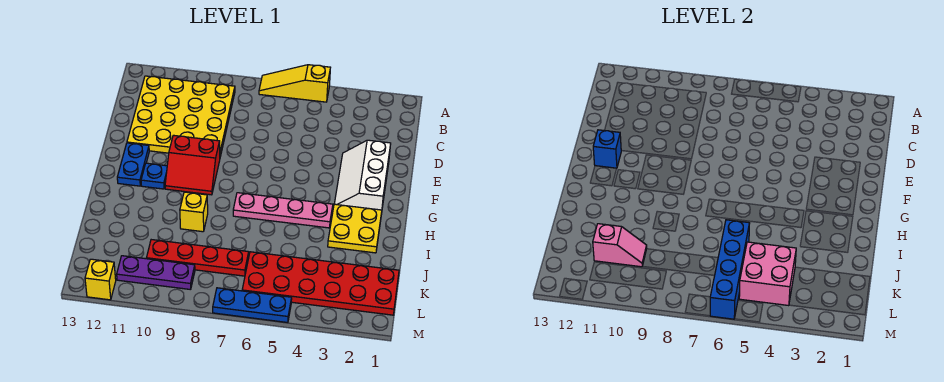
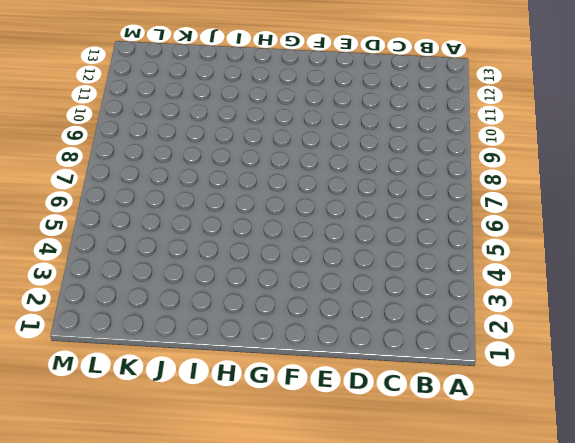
none -> yellow 1x3 slope [259,65,330,102]
none -> yellow 4x4 plate [127,76,235,157]
none -> white 2x3 slope [334,140,391,210]

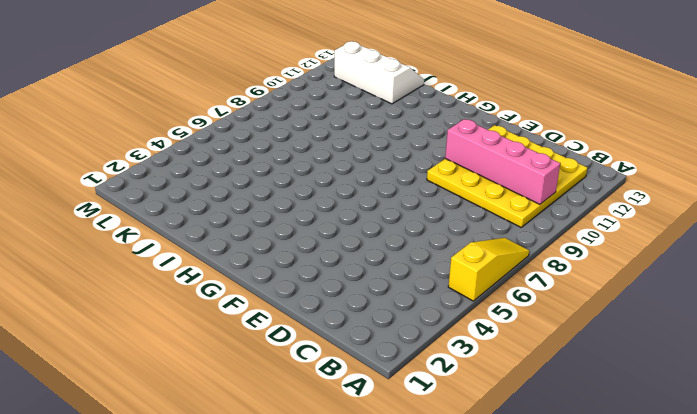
pink 1x4 brick [445,119,560,204] -> none
white 2x3 slope [334,41,424,104] -> white 2x3 slope moved to [334,140,391,210]
none -> red 2x2 slope [165,135,220,195]
none -> blue 1x2 plate [117,143,149,186]
none -> blue 1x1 plate [141,163,167,189]

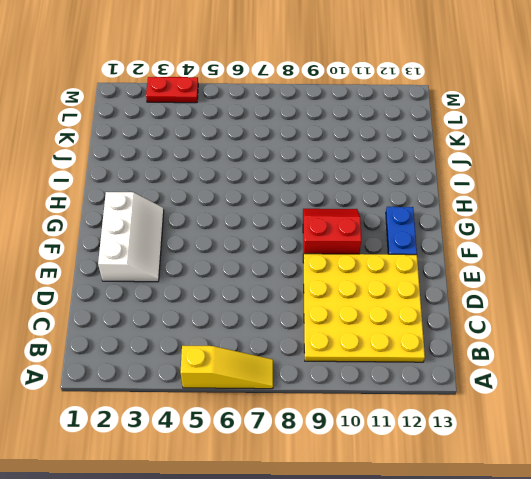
red 1x2 plate [146,77,198,103] -> none
none -> blue 1x1 plate [141,163,167,189]
none -> yellow 2x2 plate [328,204,382,253]
none -> pink 1x4 plate [233,193,333,228]

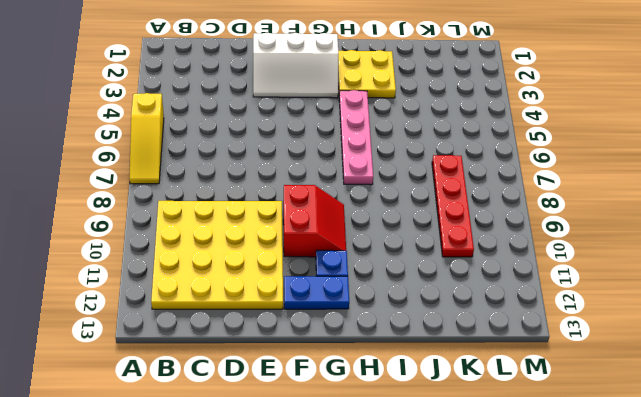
none -> yellow 1x1 brick [180,192,208,232]
none -> red 2x6 plate [242,252,399,315]
none -> purple 1x3 plate [117,256,195,290]

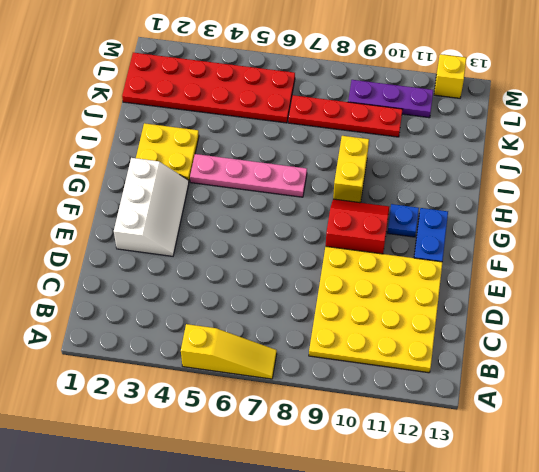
yellow 1x2 brick [333,136,369,203] -> yellow 1x1 brick [180,192,208,232]
none -> blue 1x3 plate [213,288,292,323]
none -> blue 1x1 brick [593,130,621,168]
none -> blue 1x4 brick [710,220,750,319]

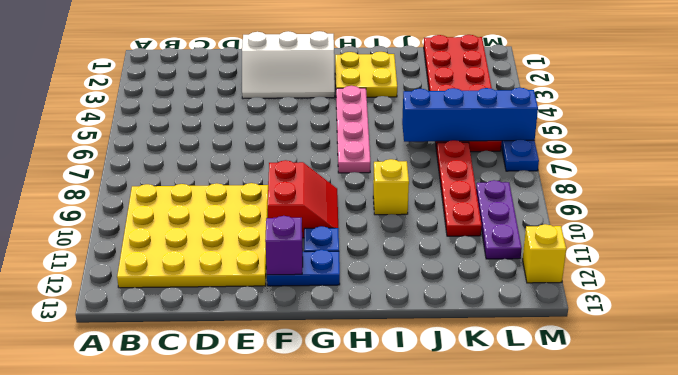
purple 1x1 brick [265,216,303,275] -> blue 1x1 brick [593,130,621,168]
none -> yellow 1x3 slope [259,65,330,102]
none -> pink 2x2 brick [739,242,796,306]
none -> pink 1x2 slope [593,224,647,267]

